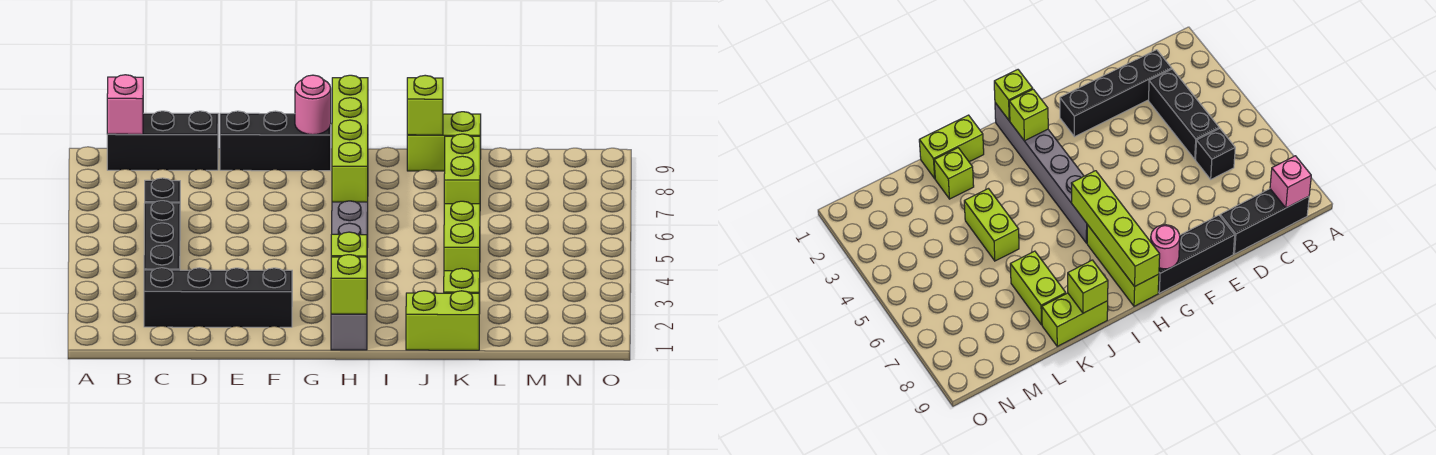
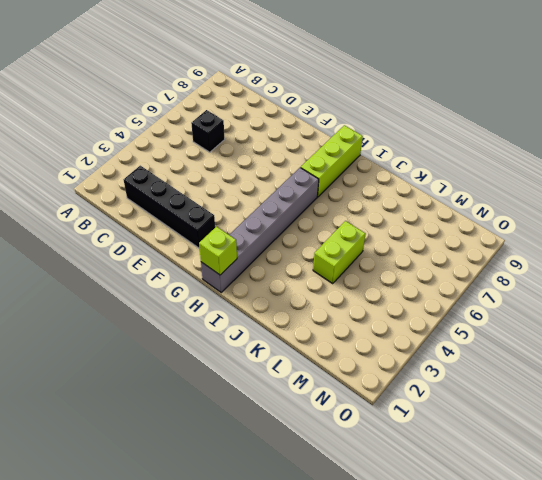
none -> black 1x3 brick [107,111,218,170]
none -> black 1x3 brick [144,201,180,270]
none -> black 1x3 brick [220,111,331,171]

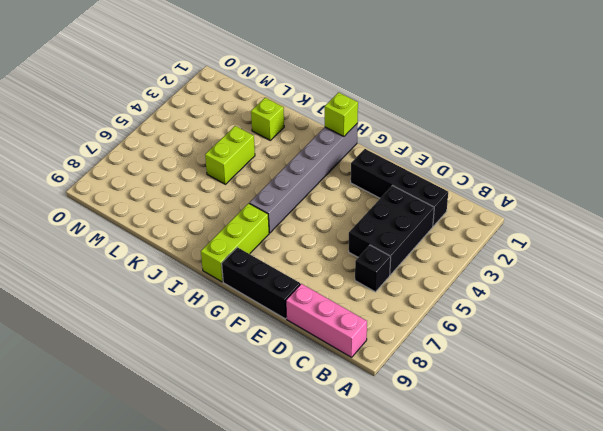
pink 1x3 brick [286,284,367,357] -> black 1x3 brick [107,111,218,170]
black 2x3 brick [349,186,434,275] -> black 1x3 brick [144,201,180,270]
none -> lime 1x2 brick [406,291,479,350]
none -> lime 1x2 brick [407,112,481,171]
none -> lime 1x2 brick [444,134,480,204]

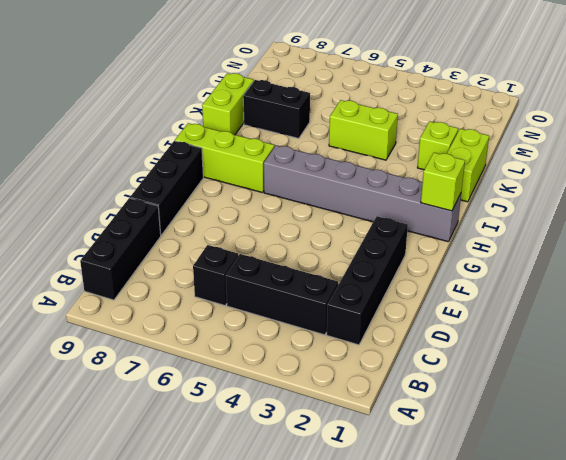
black 1x2 brick [243,80,310,138] -> lime 1x2 brick [444,134,480,204]
none -> pink 1x1 brick [107,75,143,134]
none -> pink 1x1 round brick [295,75,331,135]
none -> lime 1x1 brick [331,232,367,257]

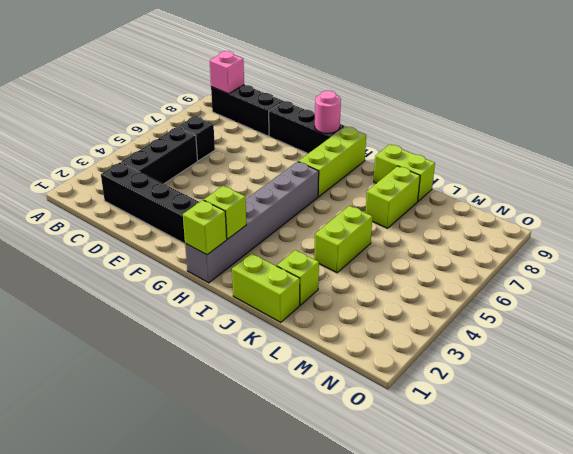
none -> lime 1x4 brick [332,75,368,202]
none -> lime 1x1 brick [407,75,443,135]

